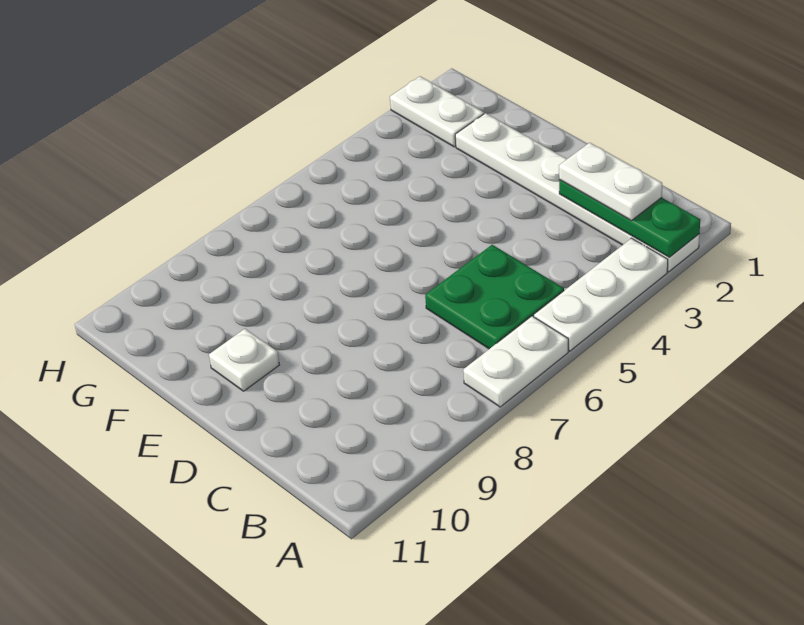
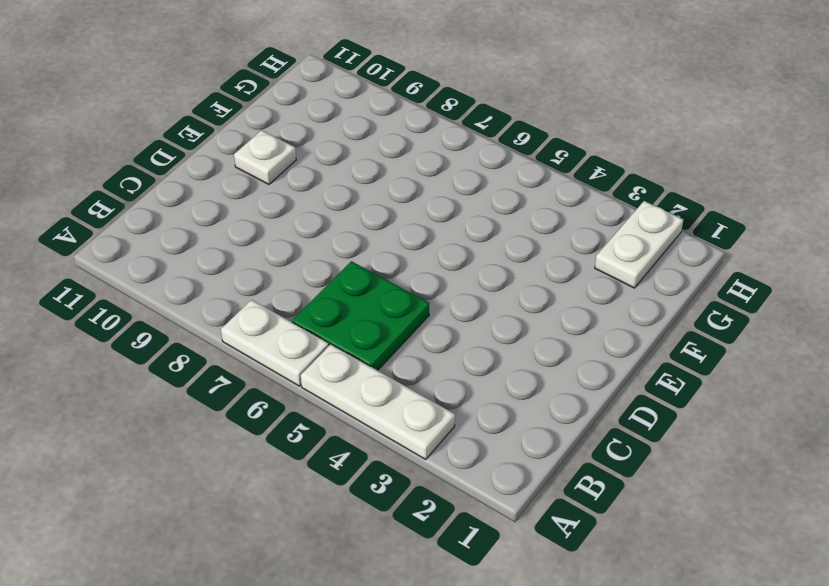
none -> white 1x6 plate [455,113,700,272]
none -> green 1x3 plate [559,180,700,257]

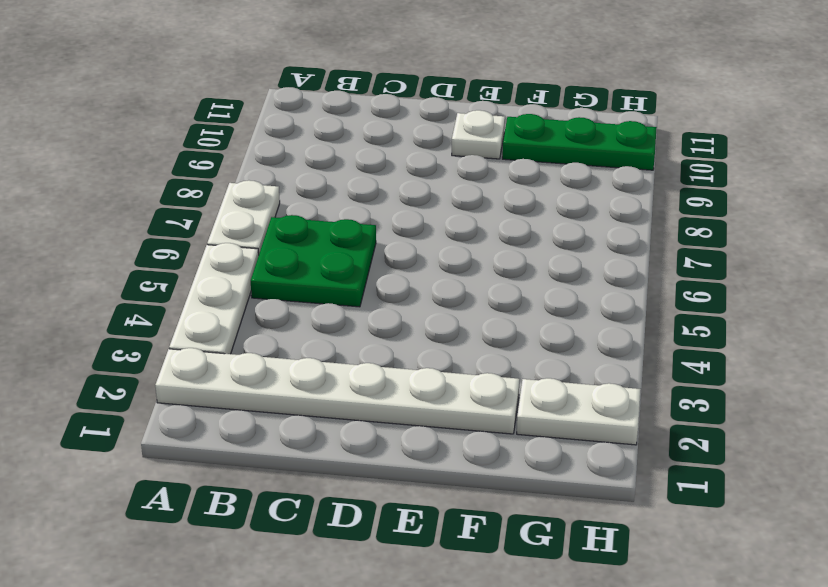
green 1x3 plate [502,114,657,170] -> green 1x3 plate moved to [559,180,700,257]
none -> white 1x2 plate [559,143,662,221]

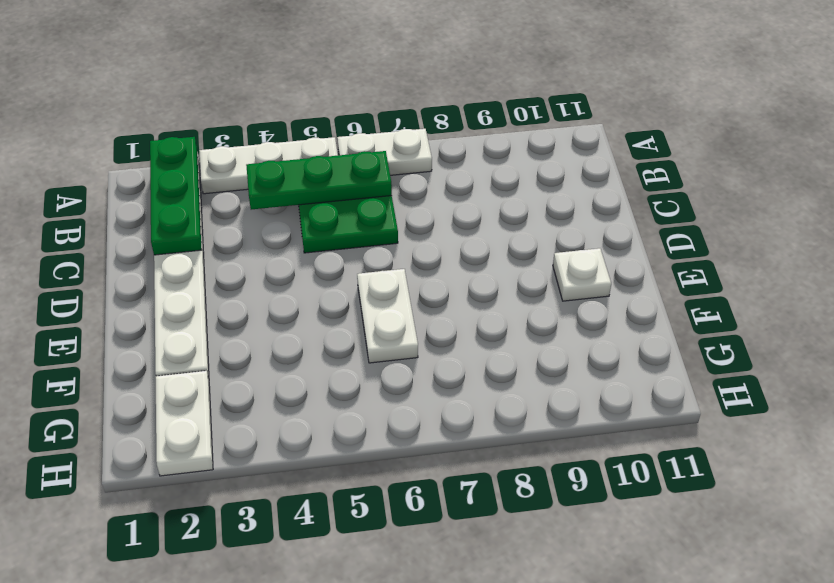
green 1x3 plate [246,151,392,210] -> none
white 1x2 plate [357,269,418,363] -> white 1x2 plate moved to [559,143,662,221]

